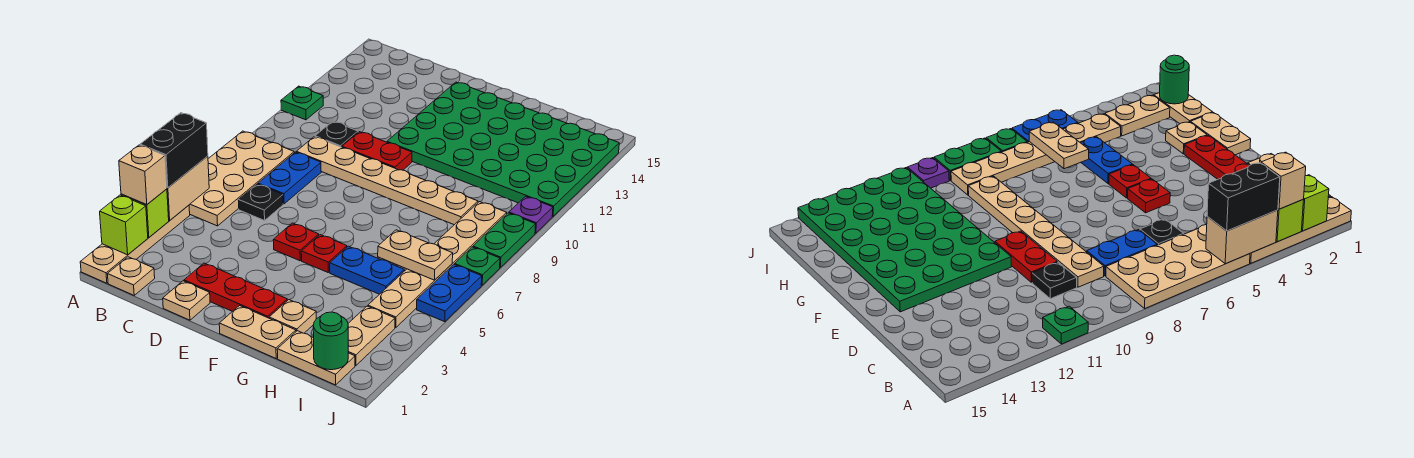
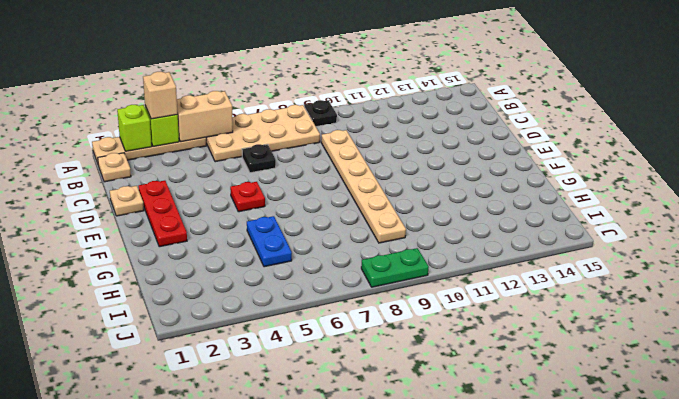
black 1x1 plate [304,100,337,127] -> black 1x1 plate moved to [315,121,358,147]
none -> green 1x1 plate [281,86,323,120]
none -> blue 1x2 plate [258,152,321,204]
none -> red 1x2 plate [342,132,412,170]
none -> green 4x6 plate [387,82,619,216]

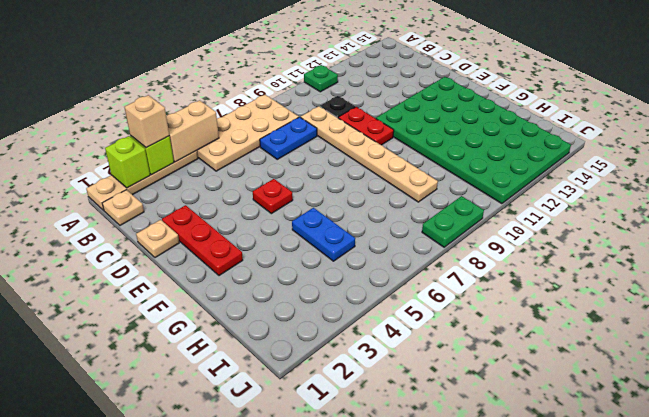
none -> black 1x1 plate [238,184,283,220]
none -> tan 1x2 plate [219,306,296,358]
none -> red 1x1 plate [301,235,347,272]
none -> tan 1x1 plate [269,300,316,333]

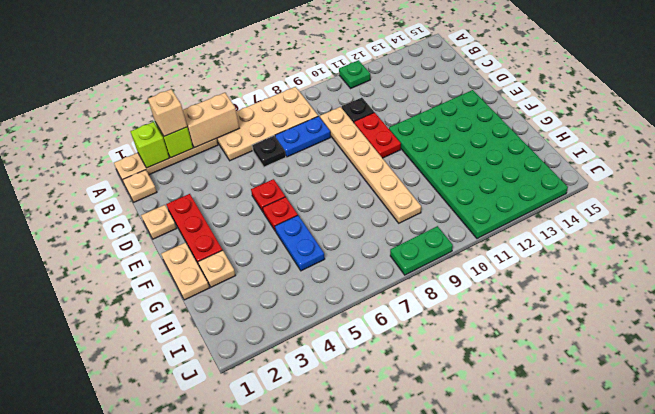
none -> tan 1x2 plate [277,331,355,385]
none -> tan 1x2 plate [348,306,395,365]
none -> tan 1x6 plate [368,202,507,328]
none -> blue 1x2 plate [417,264,482,322]

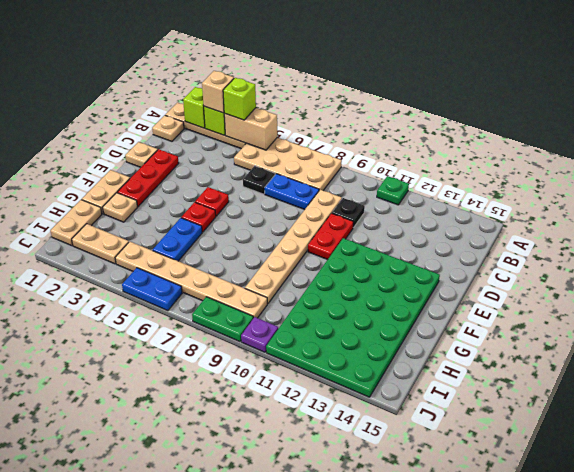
lime 1x1 brick [223,78,256,120] -> black 1x2 brick [140,113,208,188]
none -> green 1x1 plate [455,247,500,285]
none -> tan 1x2 plate [378,230,453,280]
none -> green 1x1 round brick [313,312,348,370]

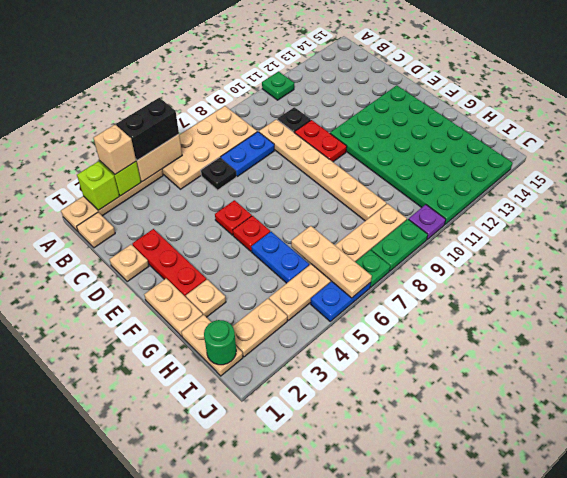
tan 1x3 plate [291,226,372,298] -> tan 1x2 plate [378,230,453,280]

